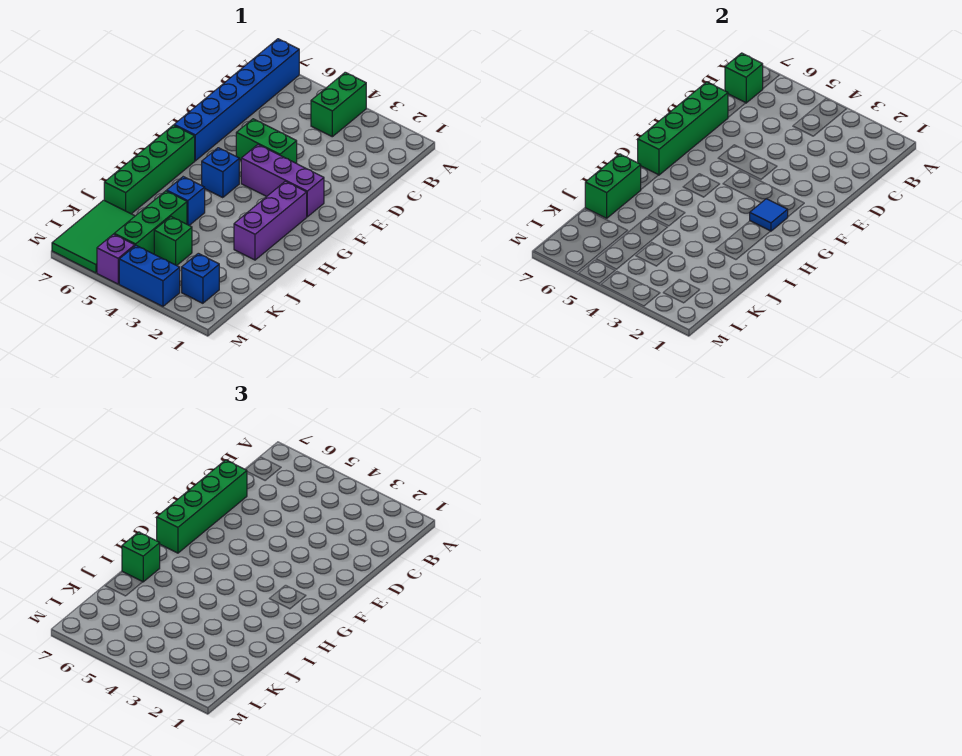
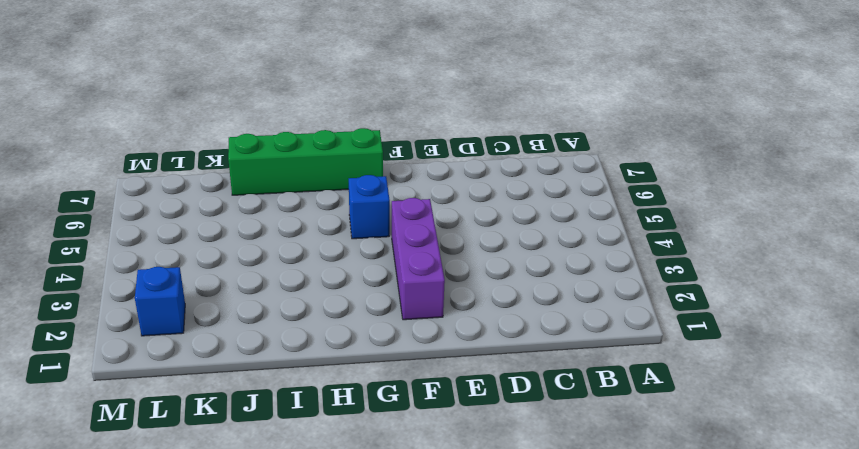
none -> green 1x2 brick [311,72,366,137]
none -> blue 1x6 brick [174,39,299,161]
none -> green 1x2 brick [236,119,297,163]

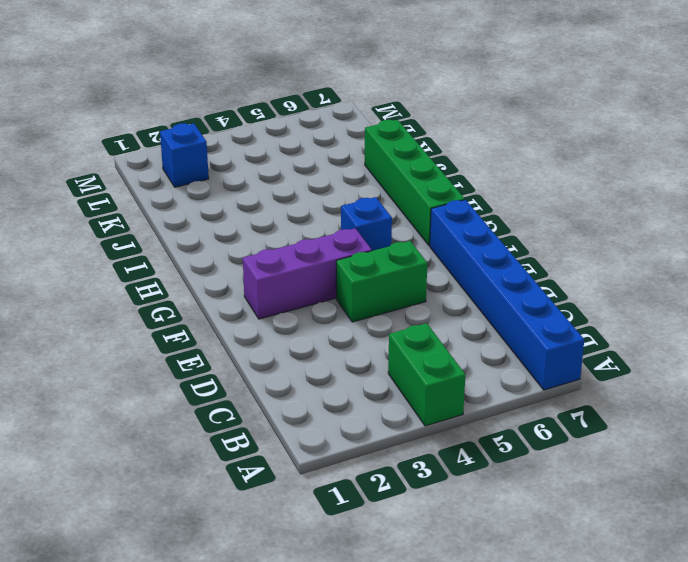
none -> purple 1x3 brick [234,181,307,260]
none -> blue 1x1 brick [167,177,205,225]
none -> green 1x3 brick [114,191,187,254]

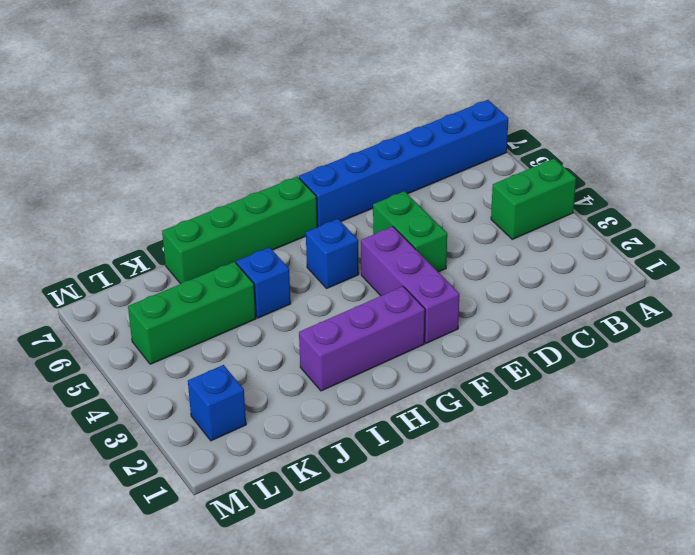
none -> green 1x1 brick [154,217,192,266]
none -> green 2x3 tile [52,200,135,273]
none -> blue 1x2 brick [119,246,180,306]

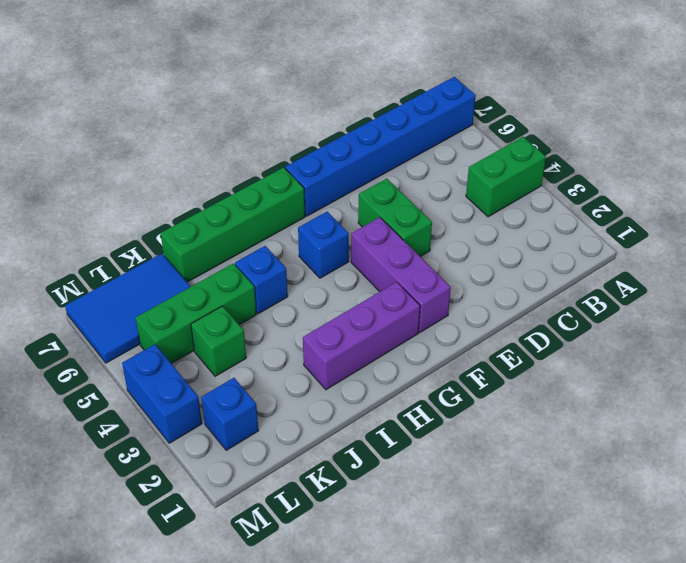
blue 2x3 tile [65,254,191,363] -> green 2x3 tile [52,200,135,273]
none -> purple 1x1 brick [97,234,135,284]
none -> green 1x1 brick [725,53,763,103]
none -> green 1x4 brick [638,82,728,175]

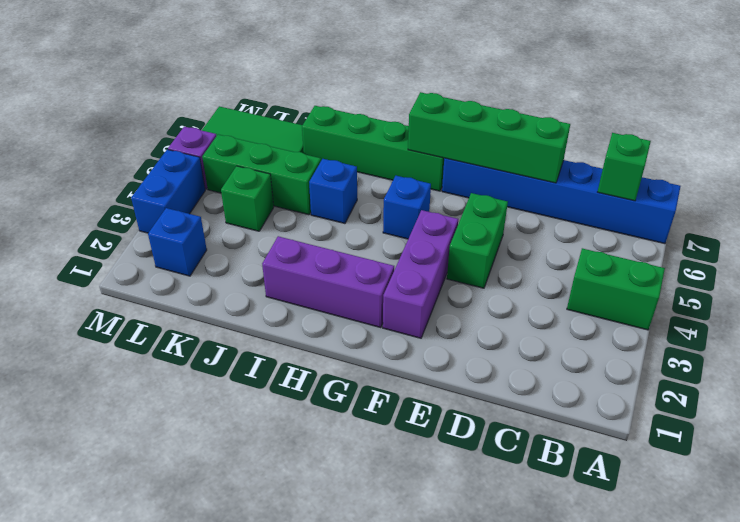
none -> blue 1x1 tile [750,199,788,231]
none -> green 1x2 brick [585,154,641,218]
none -> green 1x4 brick [157,460,247,553]

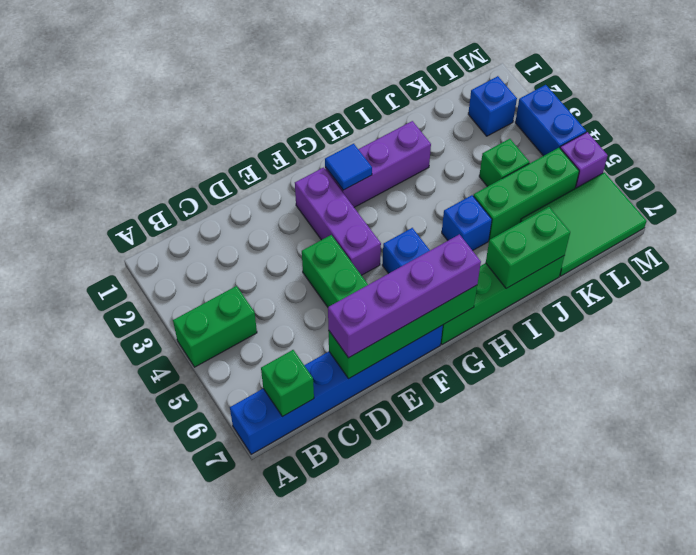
purple 1x4 brick [328,234,481,358] -> green 1x4 brick [157,460,247,553]
none -> green 1x1 brick [122,532,160,582]

